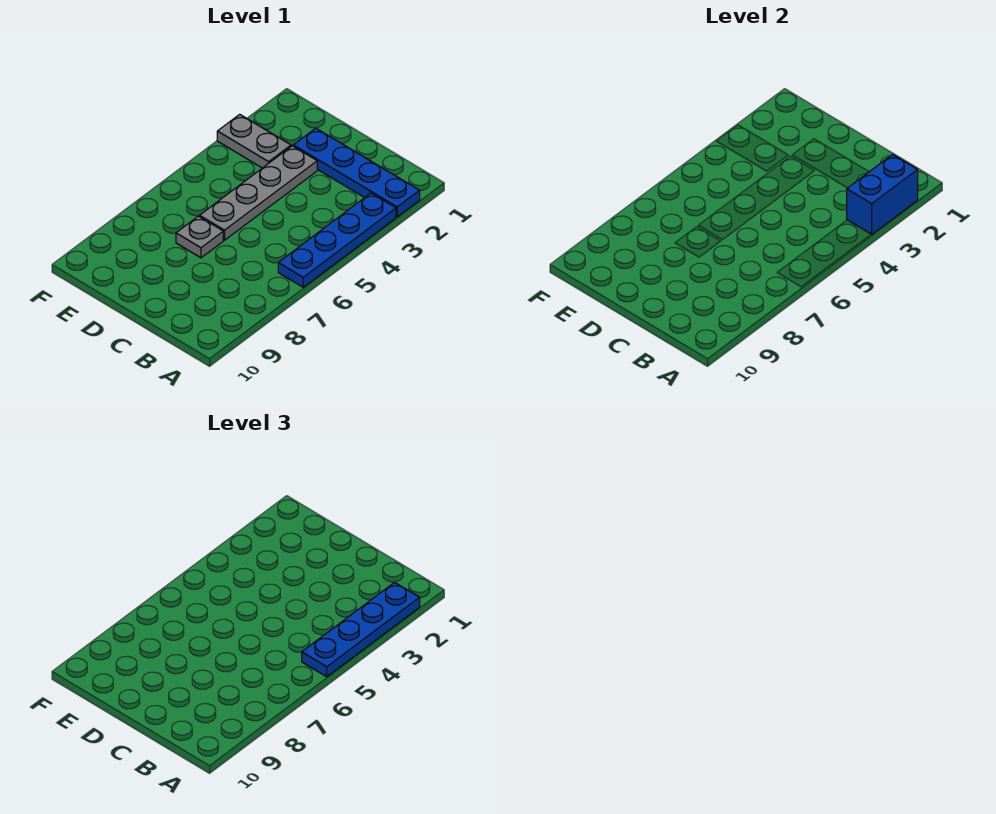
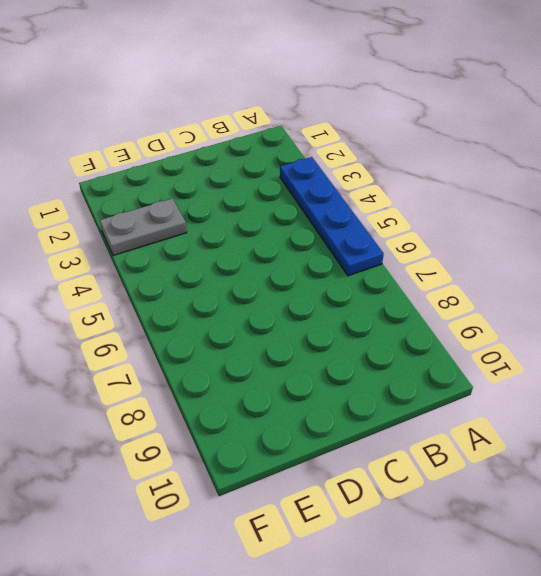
none -> blue 1x4 plate [293,128,420,217]
none -> grey 1x4 plate [200,146,317,240]

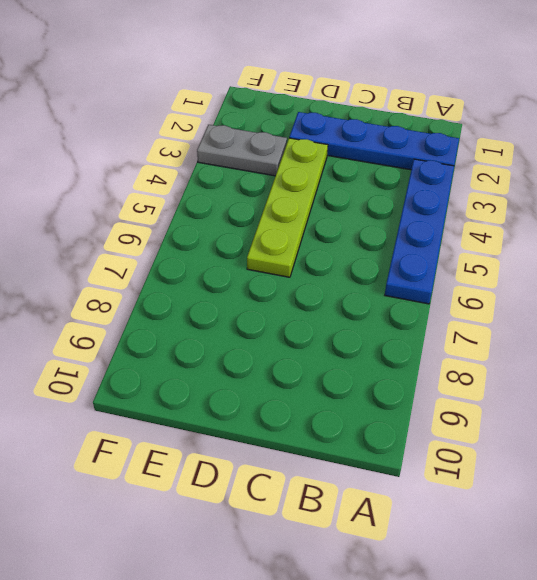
lime 1x4 plate [247,138,328,277] -> grey 1x4 plate [200,146,317,240]
none -> grey 1x1 plate [176,216,223,258]
none -> blue 1x2 brick [847,155,918,235]

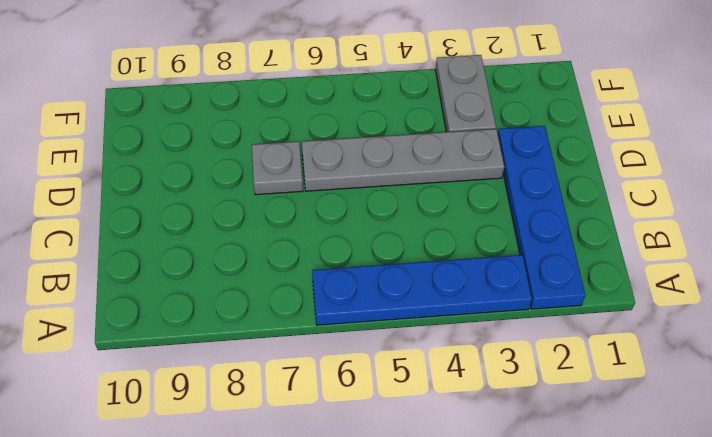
none -> blue 1x2 brick [847,155,918,235]
none -> blue 1x4 plate [302,582,420,677]

